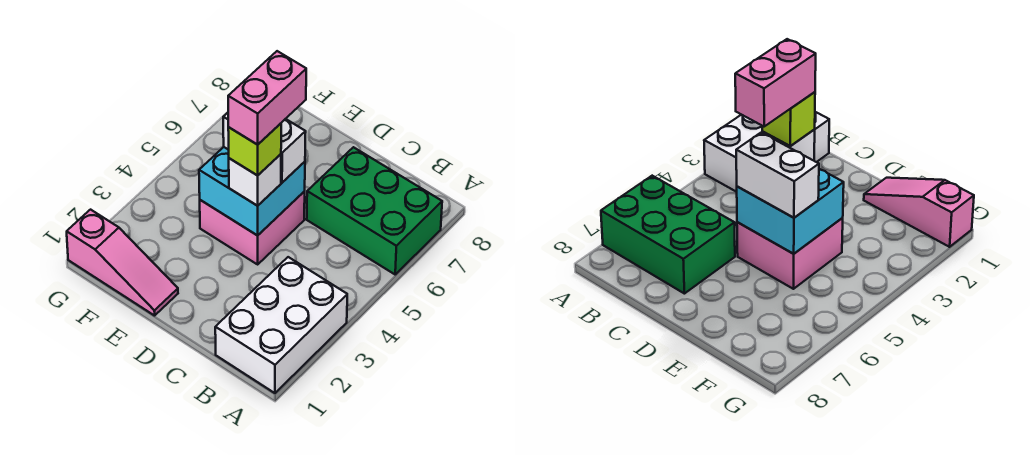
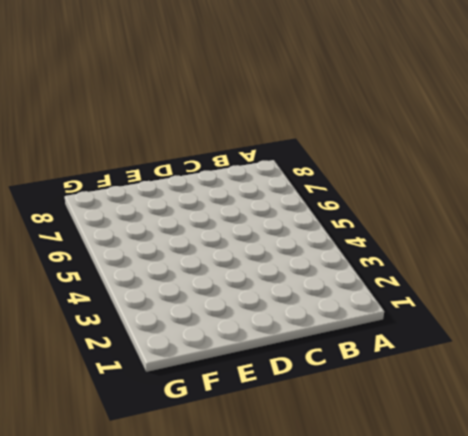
none -> white 2x3 brick [215,257,347,393]
none -> green 2x3 brick [307,147,442,274]

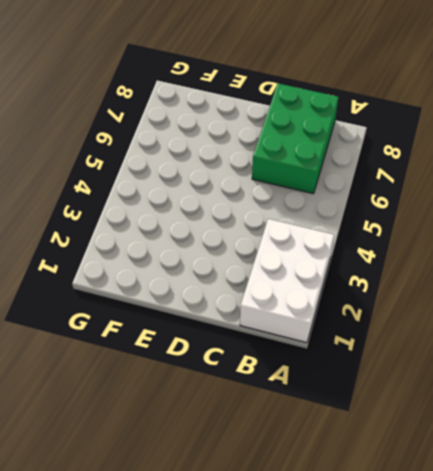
green 2x3 brick [252,84,338,194] -> green 2x3 brick turned to [307,147,442,274]
none -> pink 2x2 brick [200,191,305,264]
none -> pink 1x3 slope [67,210,178,316]

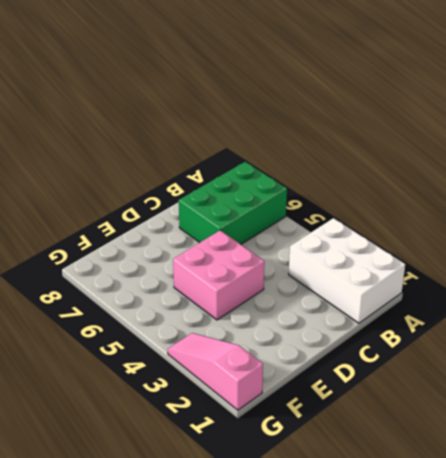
pink 1x3 slope [168,333,263,410] -> pink 1x3 slope turned to [67,210,178,316]
none -> cyan 2x2 brick [199,147,305,236]
none -> white 1x1 brick [229,154,281,206]

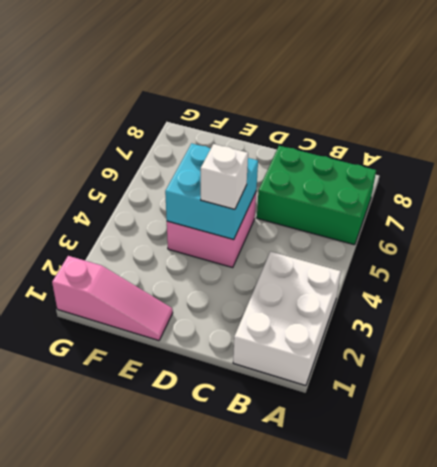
none -> white 1x2 brick [223,113,306,182]
none -> lime 1x1 brick [228,124,281,176]

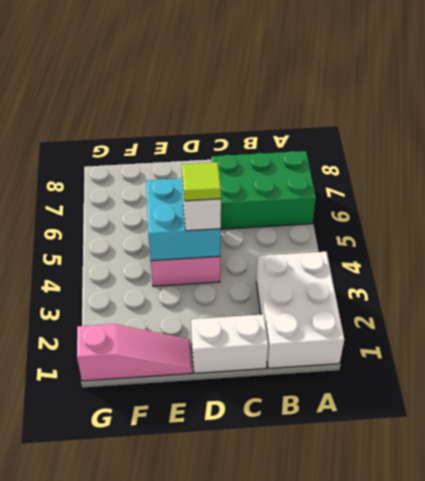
white 1x2 brick [191,314,268,373] -> white 1x2 brick moved to [223,113,306,182]
lime 1x1 tile [182,162,221,201] -> lime 1x1 brick [228,124,281,176]
none -> pink 1x2 brick [228,51,306,145]

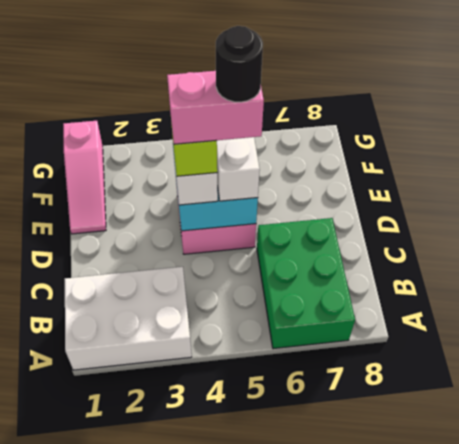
black 1x1 round brick [216,26,263,102] -> none

